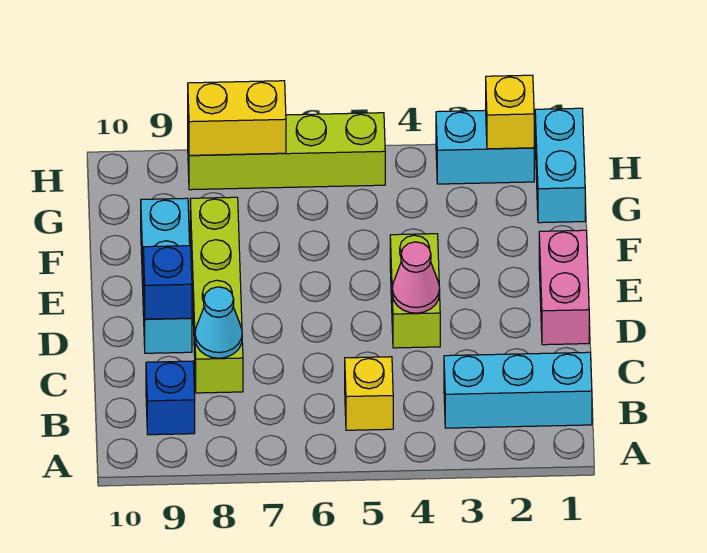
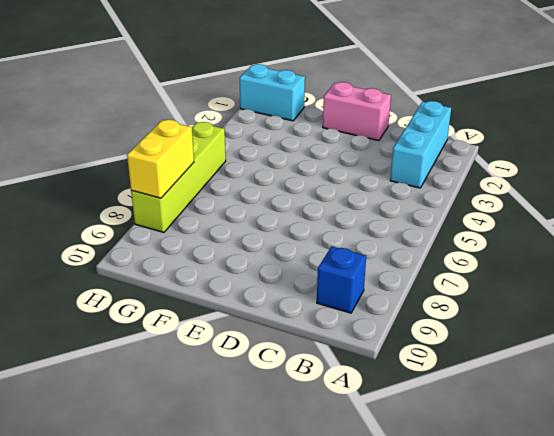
none -> yellow 1x1 brick [345,357,393,430]
none -> lime 1x4 brick [190,197,243,393]
none -> lime 1x2 brick [390,234,440,348]

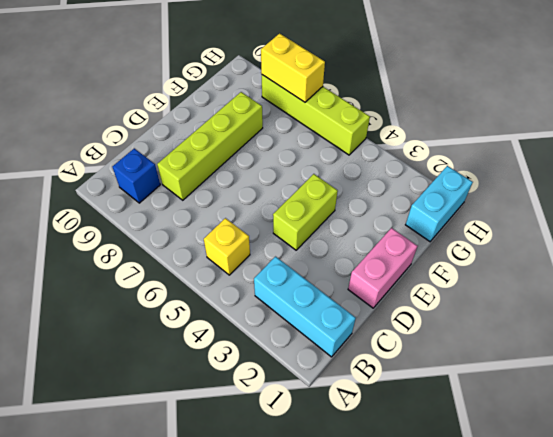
none -> cyan 1x3 brick [141,198,192,353]
none -> cyan 1x2 brick [436,110,534,184]
none -> cyan 1x1 cone [195,287,242,358]

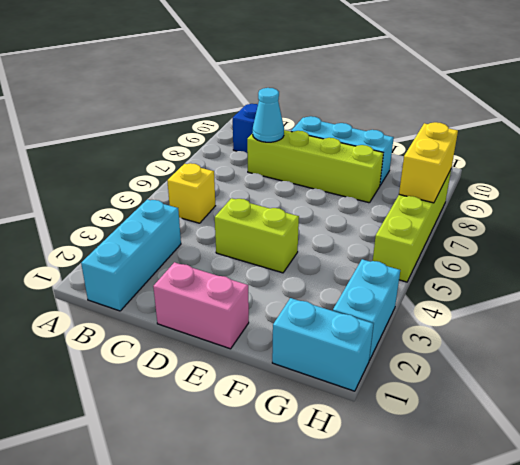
none -> pink 1x1 cone [392,242,440,313]
none -> blue 1x1 brick [143,246,192,319]
none -> yellow 1x1 brick [486,75,534,149]

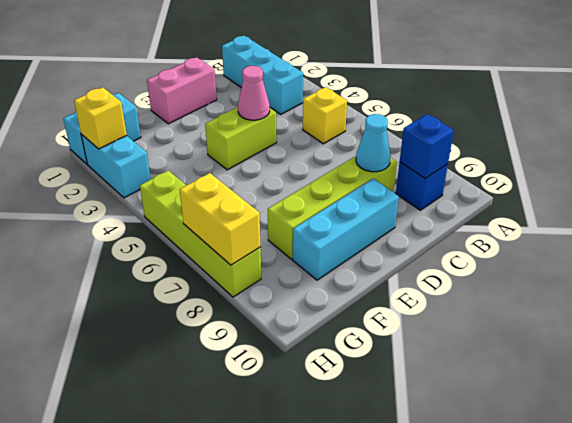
blue 1x1 brick [400,114,454,178] -> blue 1x1 brick moved to [143,246,192,319]

